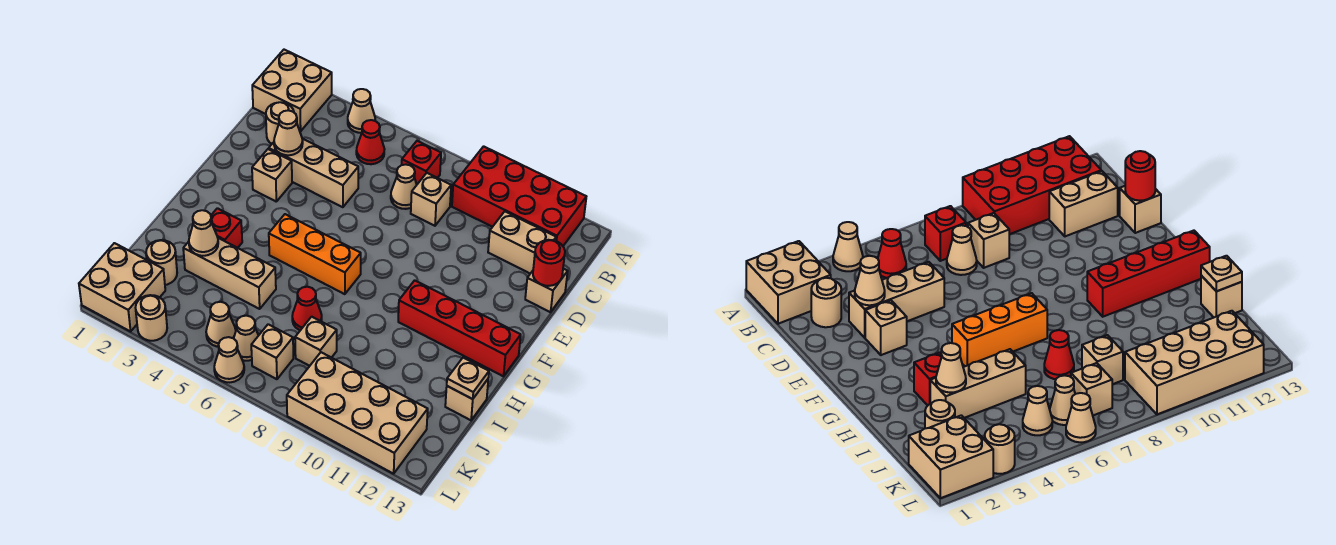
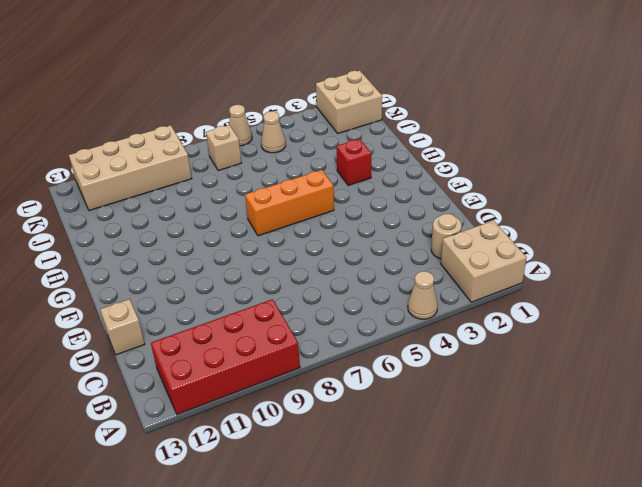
none -> red 1x1 cone [356,120,384,164]
none -> red 1x1 brick [402,141,441,184]
none -> tan 1x1 cone [391,165,417,209]
none -> tan 1x1 brick [411,173,451,226]

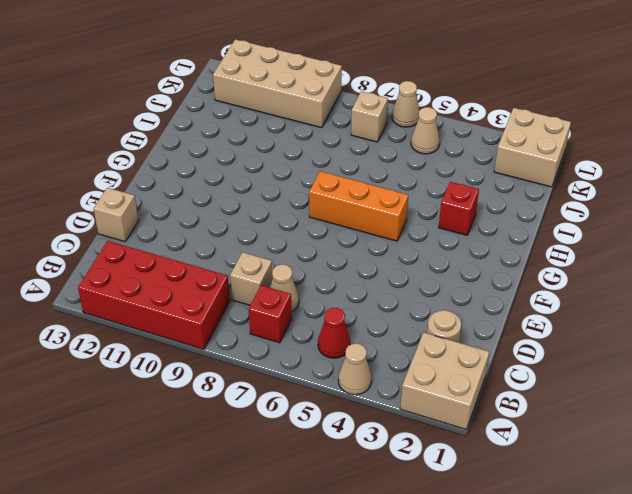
none -> tan 1x2 brick [488,211,556,274]
none -> tan 1x3 brick [269,139,358,207]
none -> tan 1x1 brick [252,149,292,201]
none -> red 1x4 brick [398,280,521,376]

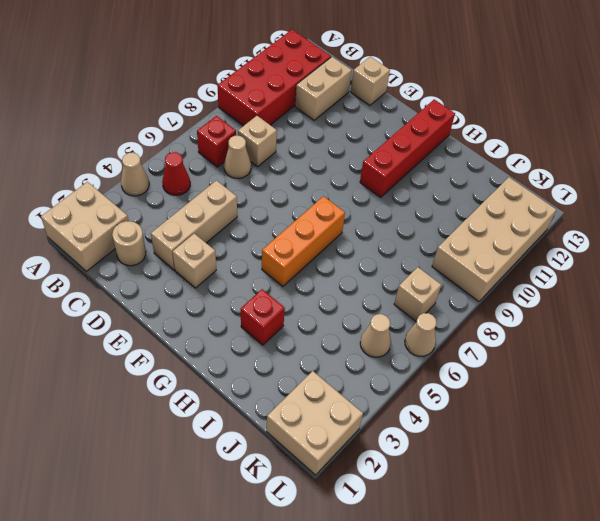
none -> tan 1x3 brick [183,238,276,309]
none -> red 1x1 cone [292,287,322,330]
none -> tan 1x1 brick [445,379,488,420]
none -> tan 1x1 round brick [146,240,177,285]

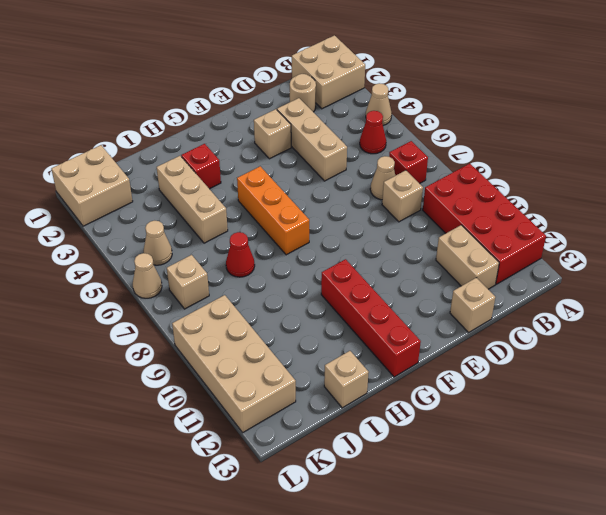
none -> tan 1x1 round brick [146,240,177,285]
none -> tan 1x1 brick [295,317,337,366]
none -> tan 1x1 cone [234,316,259,361]
none -> tan 1x1 round brick [136,295,167,341]

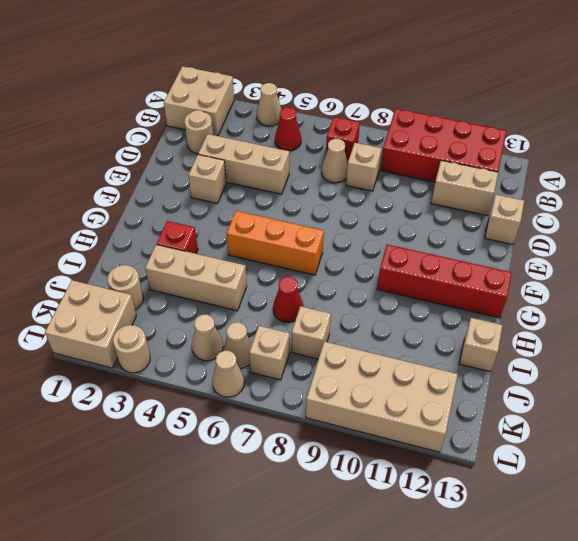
none -> tan 1x1 cone [274,110,303,155]
none -> red 1x1 round brick [533,240,565,286]
none -> tan 1x1 cone [189,210,218,256]
none -> tan 1x1 plate [447,358,489,399]

